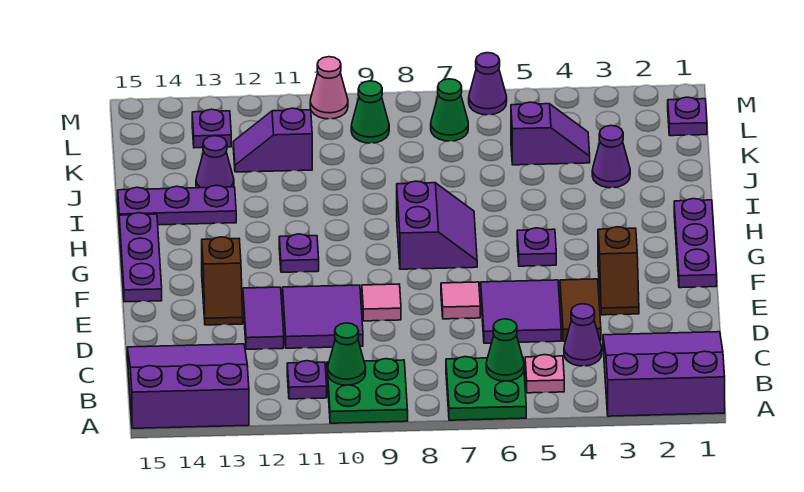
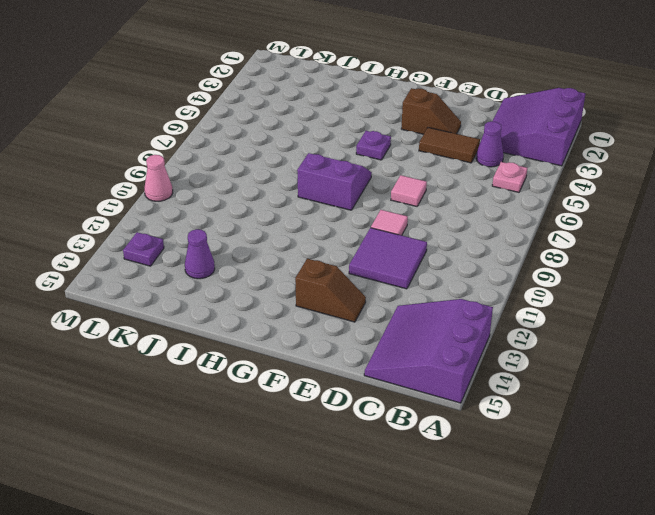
none -> green 2x2 plate [446,357,526,420]
none -> green 2x2 plate [327,359,408,423]
none -> purple 1x1 plate [287,361,327,399]
none -> purple 2x2 tile [481,280,561,343]

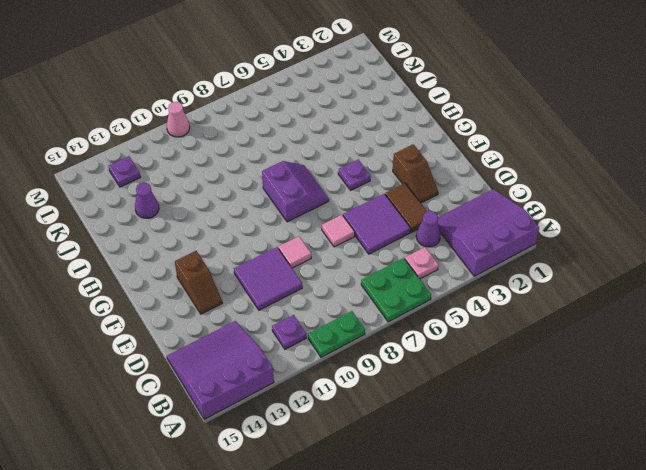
green 1x2 plate [308,311,365,357] -> green 2x2 plate [327,359,408,423]
none -> purple 1x2 tile [243,287,284,349]
none -> purple 1x3 plate [674,199,717,288]
none -> purple 1x3 plate [119,213,162,302]
none -> purple 1x1 plate [279,234,319,272]

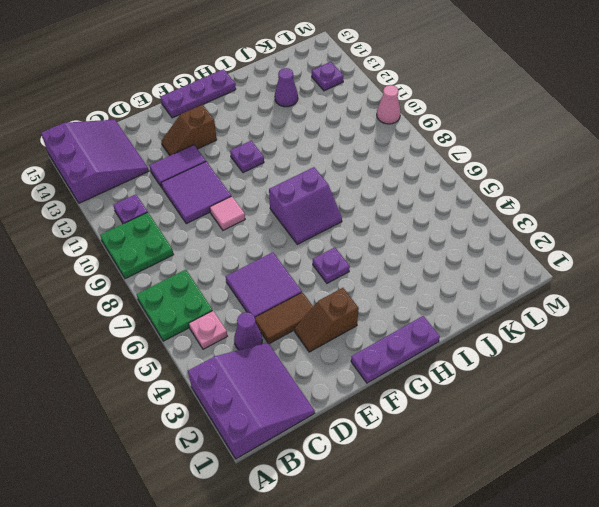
none -> pink 1x1 tile [441,282,480,319]
none -> purple 1x3 plate [118,185,236,225]
none -> purple 1x1 cone [592,126,630,188]
none -> purple 1x2 slope [511,102,590,165]

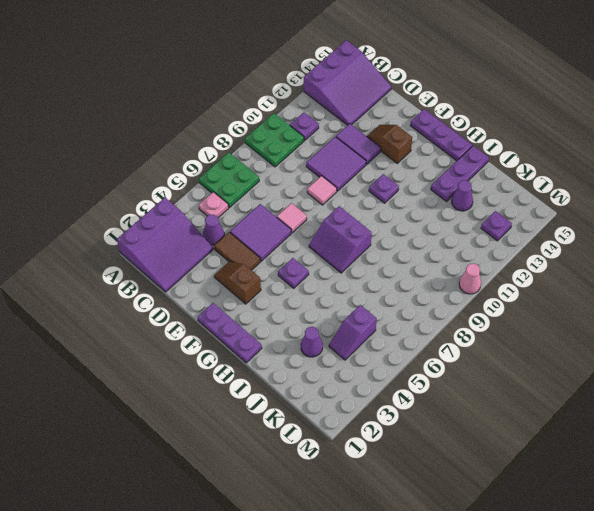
none -> purple 1x2 slope [233,108,312,172]
none -> purple 1x1 plate [668,97,707,136]
none -> green 1x1 cone [431,79,468,141]
none -> green 1x1 cone [351,81,389,143]

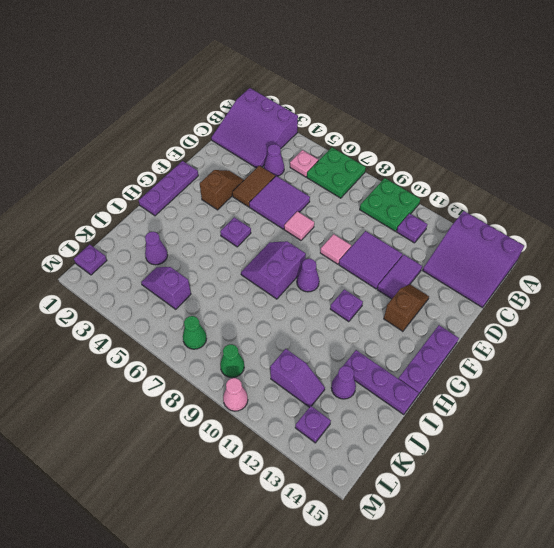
purple 1x1 cone [297,259,319,292] -> purple 1x1 cone moved to [469,53,507,115]
none -> green 1x1 cone [486,319,524,381]
none -> green 1x1 cone [328,323,366,385]

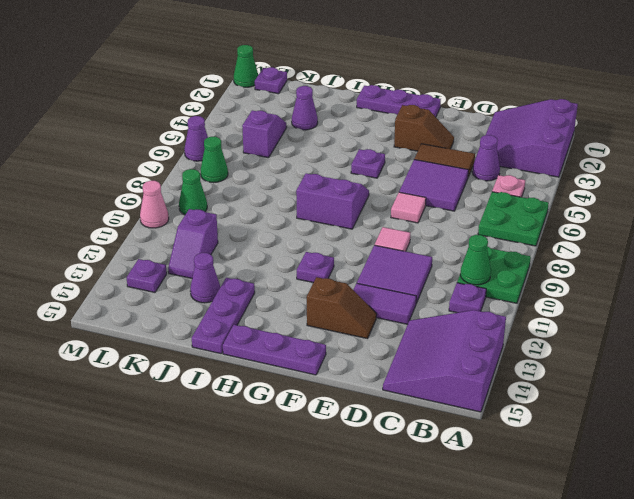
green 1x1 cone [234,45,258,87] -> green 1x1 cone moved to [486,319,524,381]

